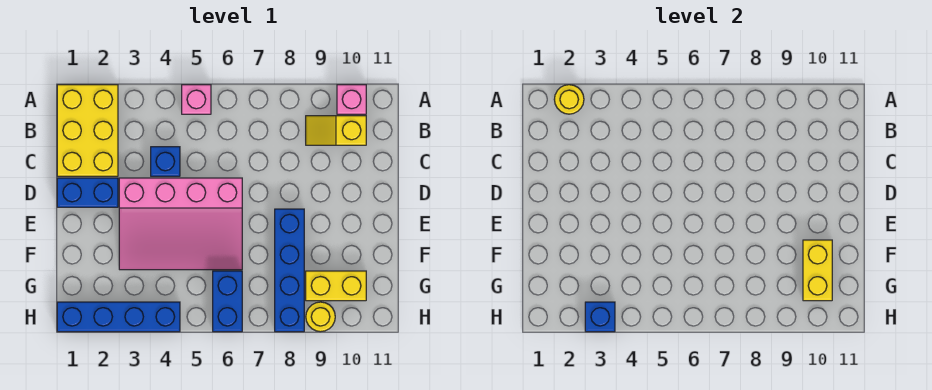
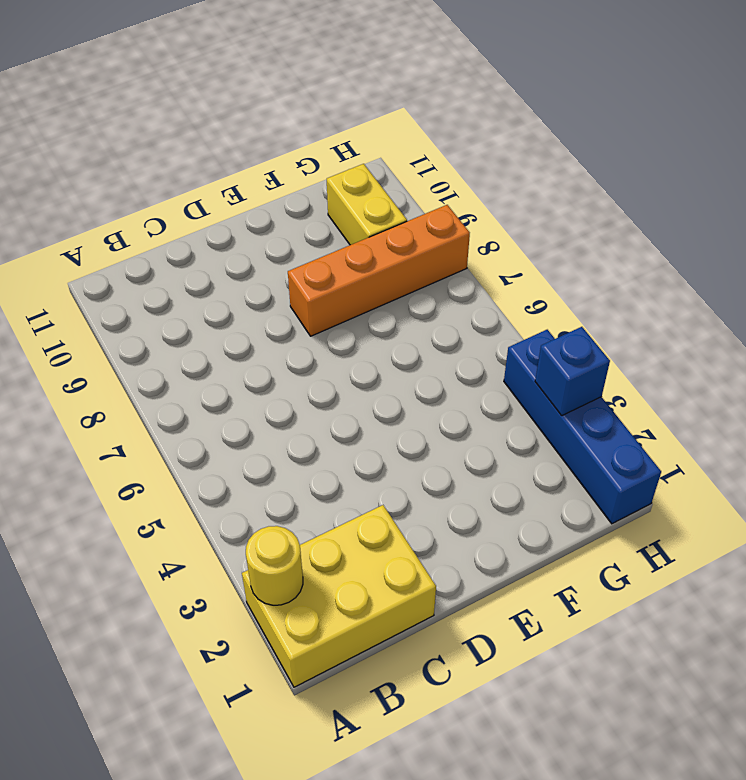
orange 1x4 brick [288,205,470,336] -> blue 1x4 brick [275,209,304,332]
none -> pink 1x1 brick [182,85,211,114]
none -> pink 1x1 brick [337,85,366,114]
none -> yellow 1x2 slope [306,116,366,145]

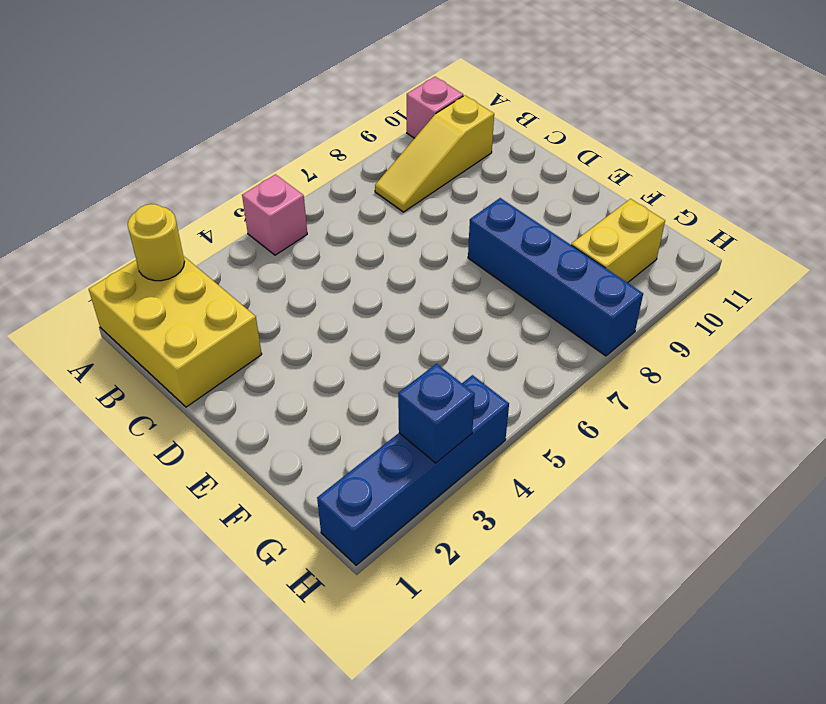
yellow 1x3 slope [375,95,494,212] -> yellow 1x2 slope [306,116,366,145]
none -> blue 1x1 brick [151,147,180,176]
none -> blue 1x2 brick [57,178,118,207]
none -> pink 3x4 slope [119,178,242,270]

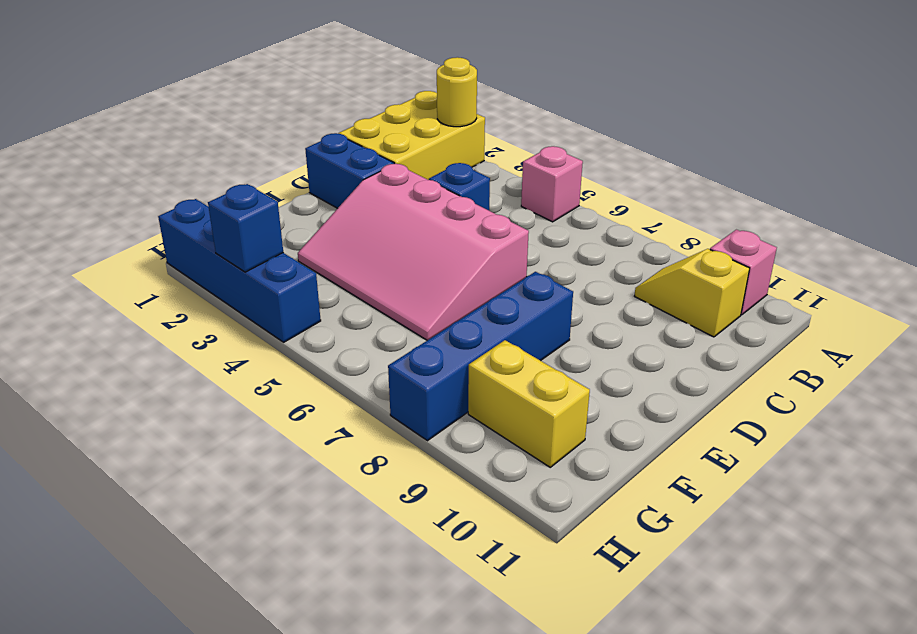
none -> blue 1x2 brick [213,271,242,332]
none -> yellow 1x1 round brick [306,302,335,332]
none -> yellow 1x2 brick [803,240,832,301]

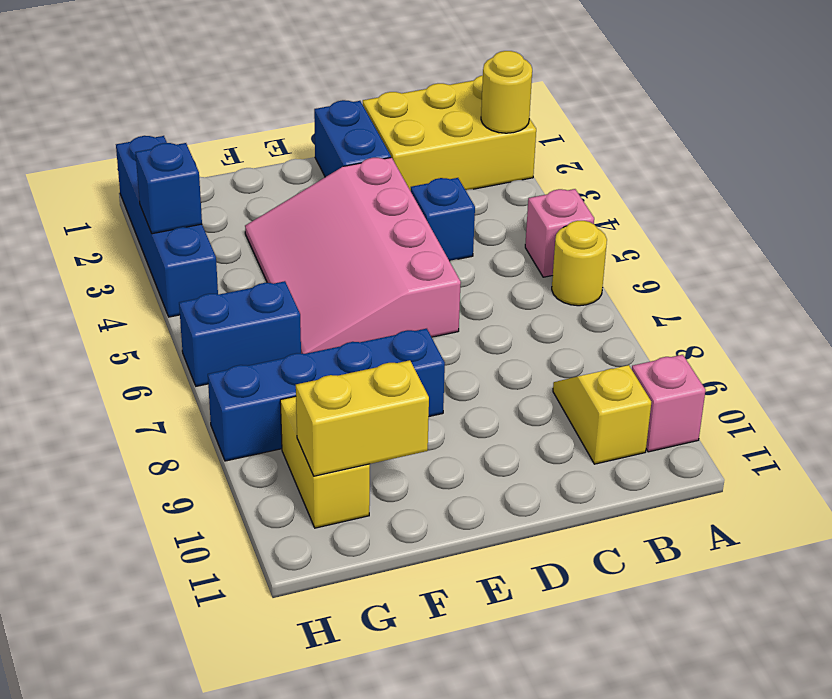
yellow 1x1 round brick [552,221,607,306] -> yellow 1x1 round brick moved to [306,302,335,332]

